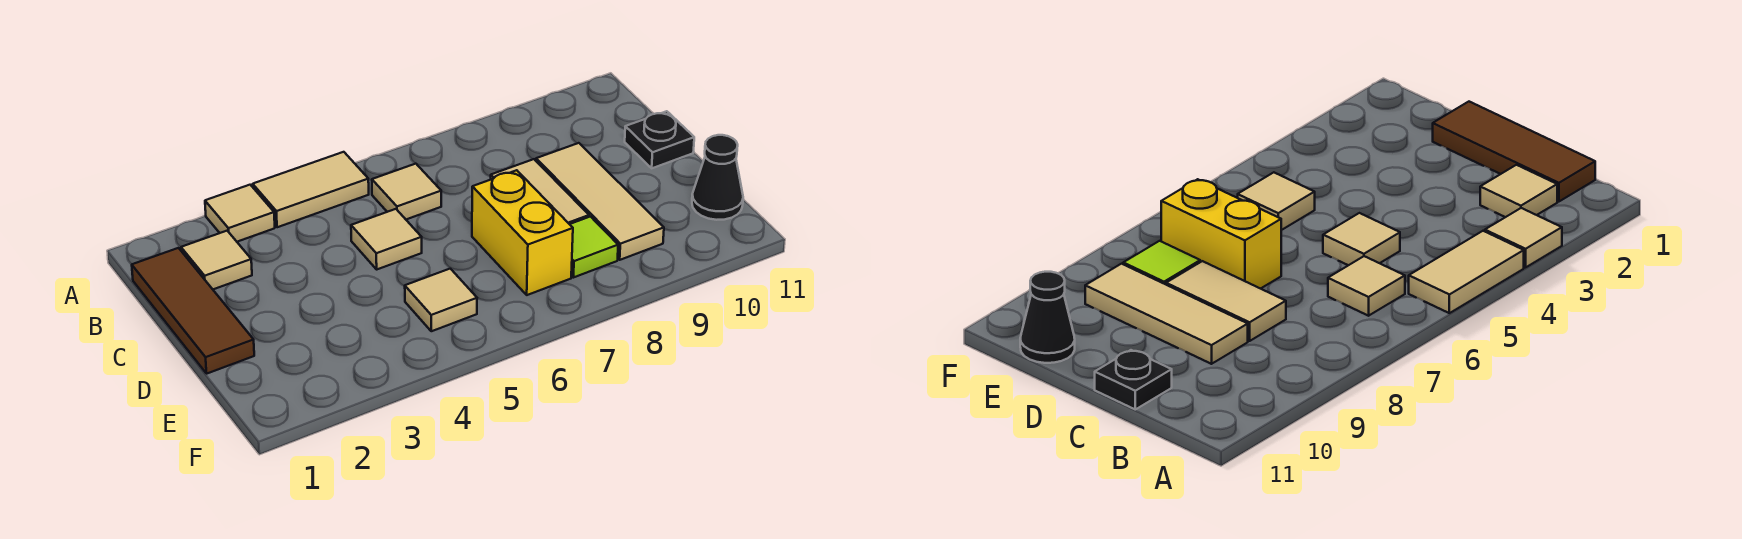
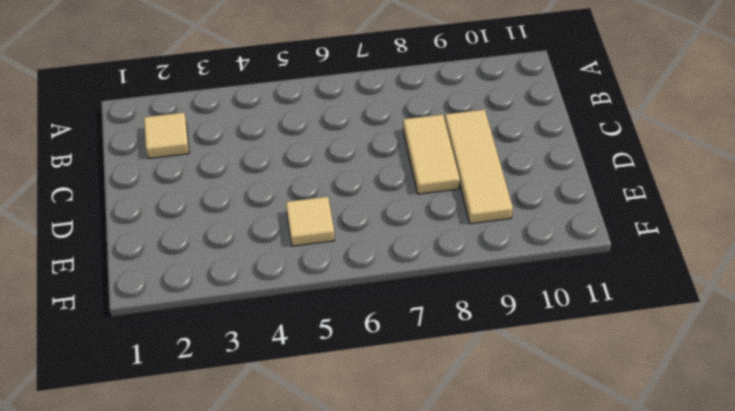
none -> tan 1x1 tile [205,185,275,242]
none -> tan 1x2 tile [253,152,369,227]
none -> brown 1x3 tile [132,248,254,373]

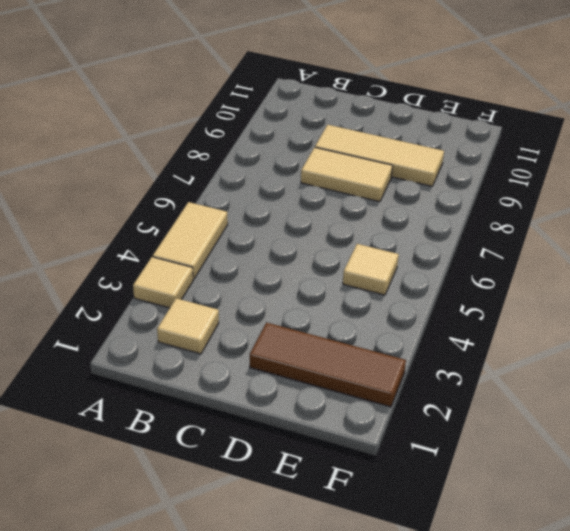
brown 1x3 tile [250,323,406,407] -> brown 1x3 tile moved to [132,248,254,373]
none -> tan 1x1 tile [372,164,441,219]
none -> tan 1x1 tile [351,209,422,269]
none -> black 1x1 plate [625,111,694,168]

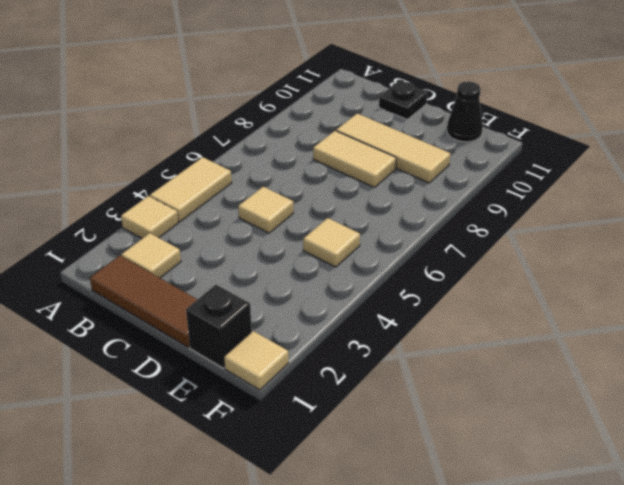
black 1x1 brick [186,285,252,368] -> none
tan 1x1 tile [224,331,288,390] -> tan 1x1 tile moved to [372,164,441,219]
none -> yellow 1x2 brick [472,170,573,295]
none -> lime 1x1 tile [570,217,618,277]

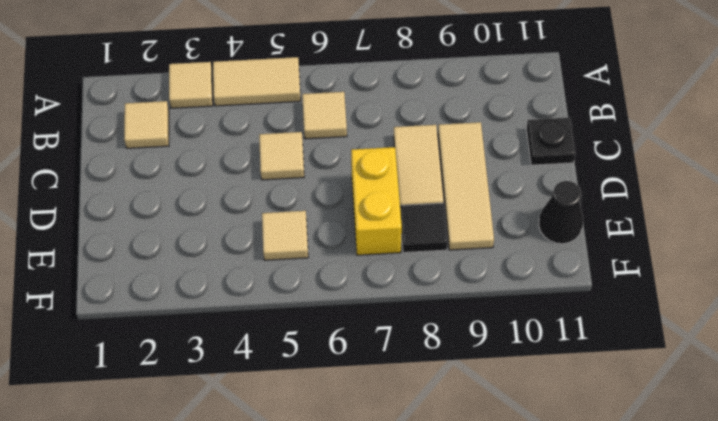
black 1x1 tile [400,203,448,253] -> lime 1x1 tile [570,217,618,277]
none -> brown 1x3 tile [132,248,254,373]

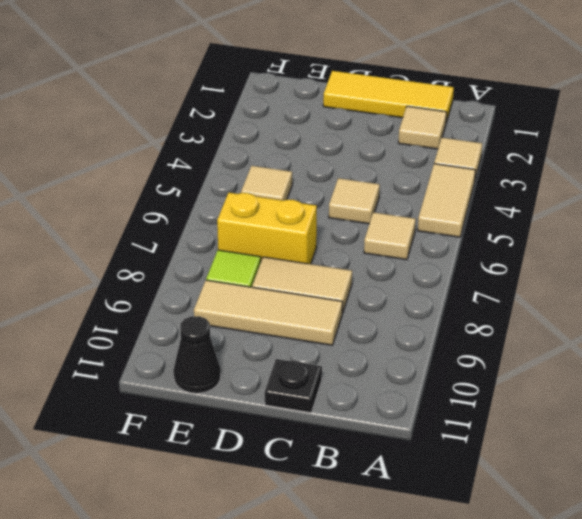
yellow 1x3 tile [323,71,454,122] -> brown 1x3 tile [132,248,254,373]

